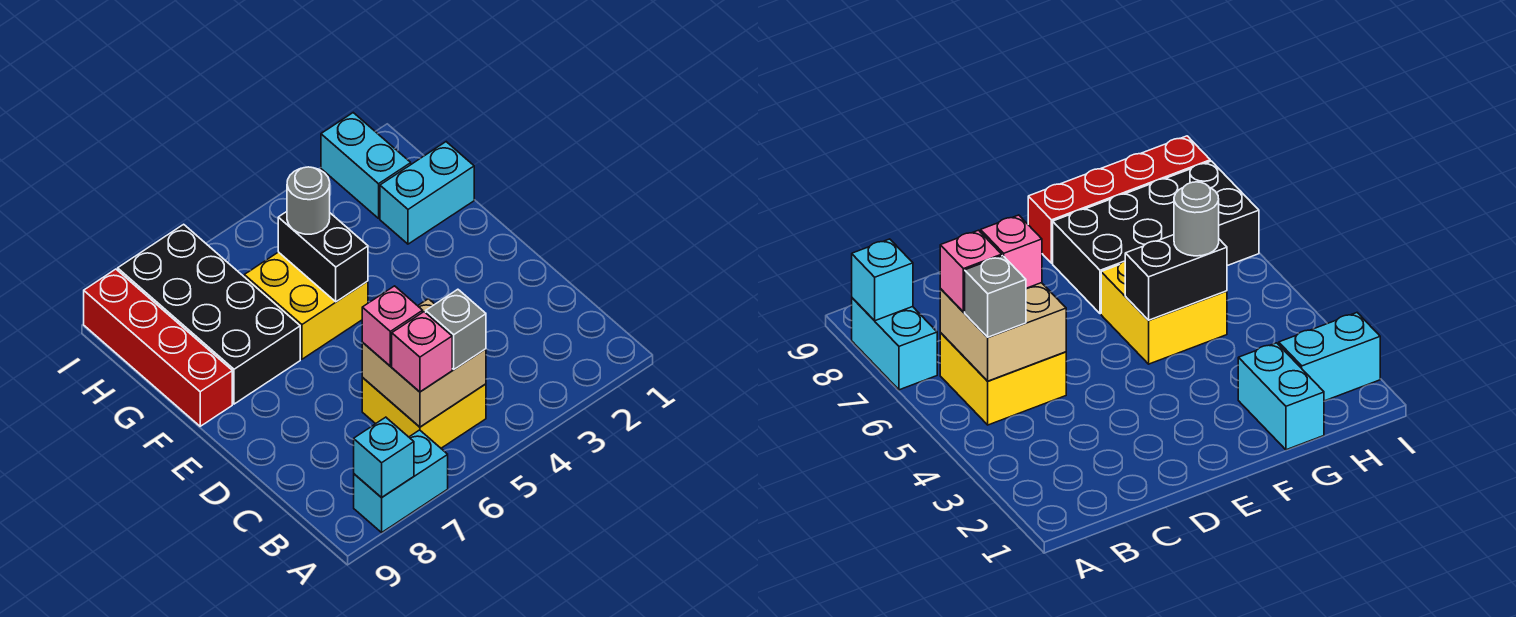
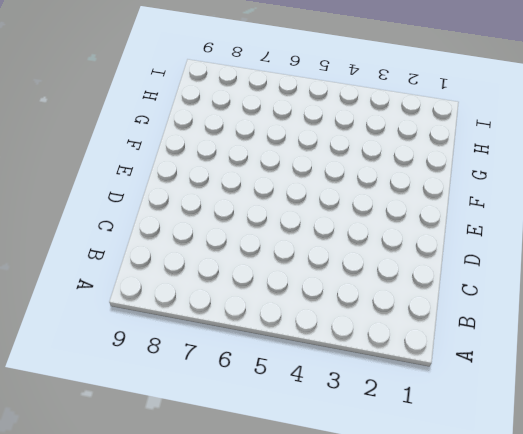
none -> cyan 1x2 brick [354,430,448,532]
none -> yellow 2x2 brick [362,377,486,448]
none -> yellow 2x2 brick [244,252,368,359]

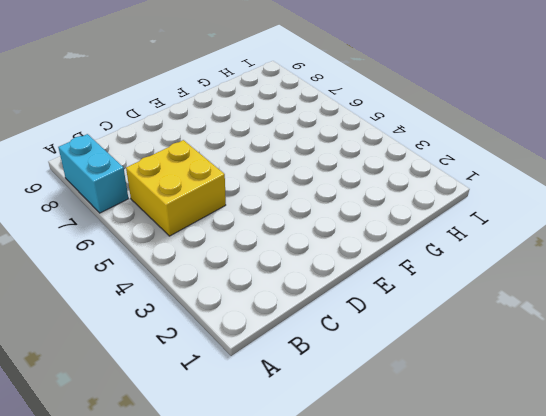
none -> yellow 2x2 brick [244,252,368,359]
none -> black 2x4 brick [118,224,300,404]
none -> red 1x4 brick [84,269,232,426]

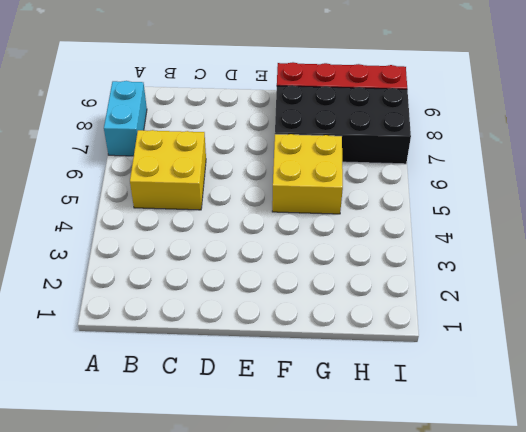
none -> cyan 1x2 brick [380,142,474,244]
none -> cyan 1x2 brick [321,113,411,218]
none -> cyan 1x1 brick [354,417,414,498]

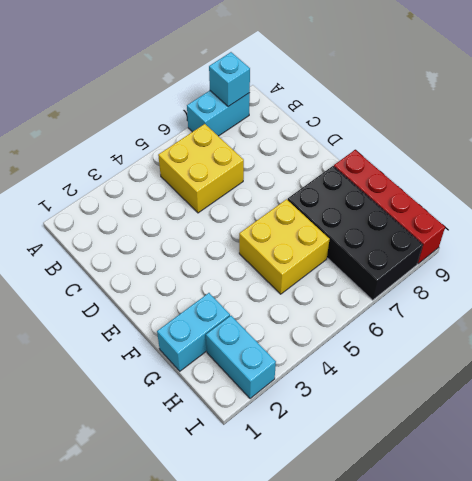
none -> tan 2x2 brick [362,299,486,427]
none -> black 1x2 brick [278,212,368,302]
none -> grey 1x1 brick [426,289,486,369]

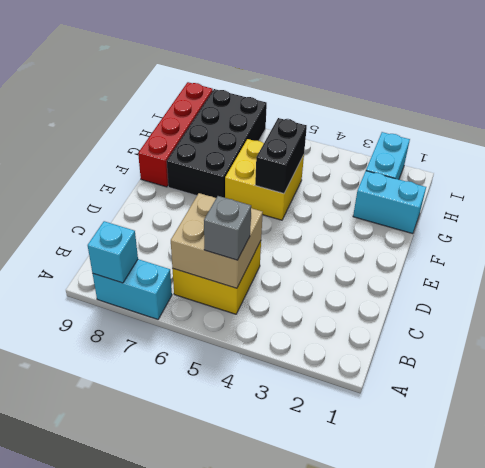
none -> pink 1x1 brick [392,312,452,392]
none -> pink 1x1 brick [362,286,423,366]
none -> grey 1x1 round brick [287,167,330,234]

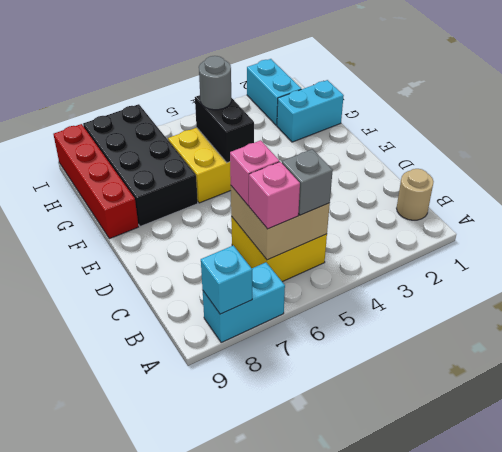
tan 1x1 round brick [397,169,434,220] -> none

